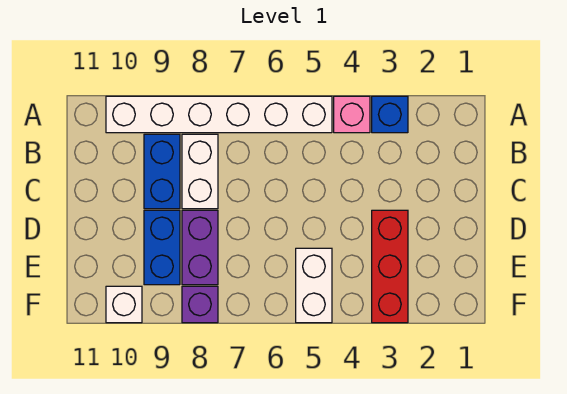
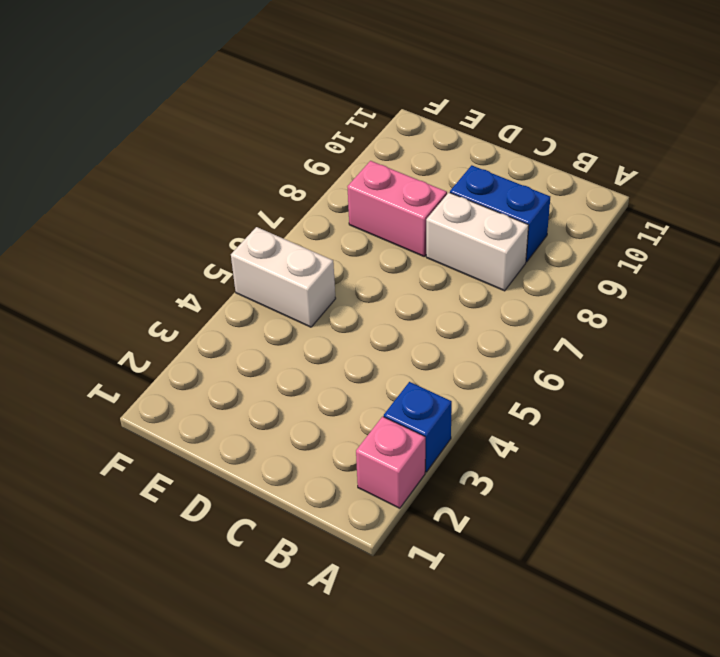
pink 1x1 brick [356,417,425,508] -> pink 1x1 brick moved to [334,96,370,133]
pink 1x2 brick [347,161,447,256] -> purple 1x2 brick [182,210,218,285]
none -> white 1x6 brick [106,96,332,133]
none -> red 1x3 brick [372,210,408,323]

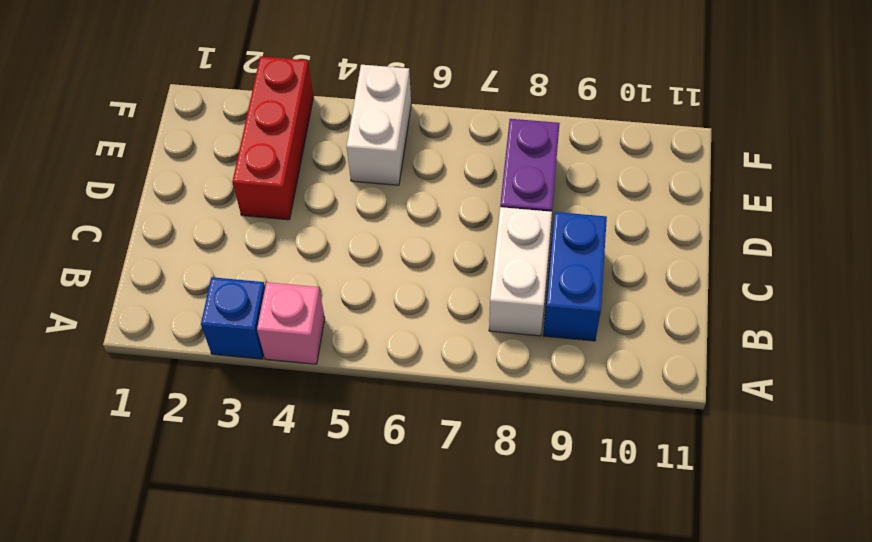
none -> white 1x6 brick [106,96,332,133]
none -> blue 1x2 brick [144,210,180,285]

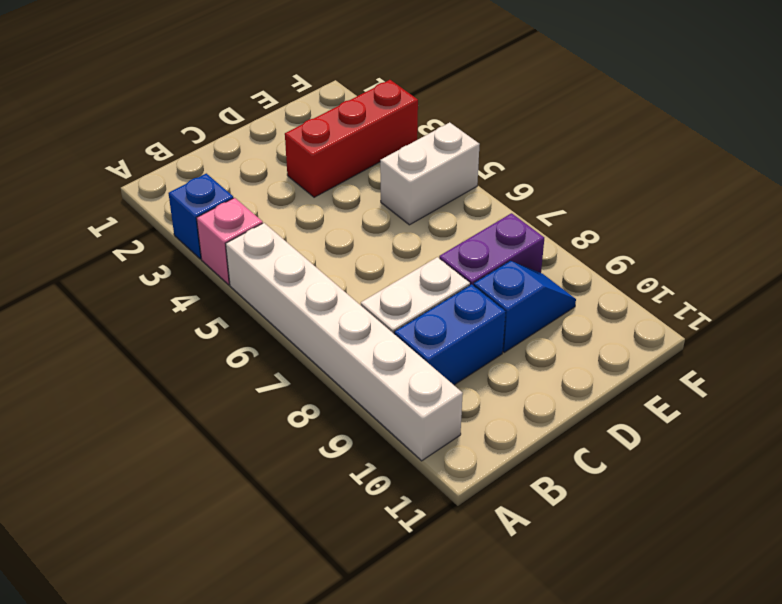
blue 1x2 slope [473,261,576,352] -> blue 1x2 brick [144,210,180,285]
none -> purple 1x1 brick [182,286,218,323]
none -> white 1x1 brick [106,286,142,323]

